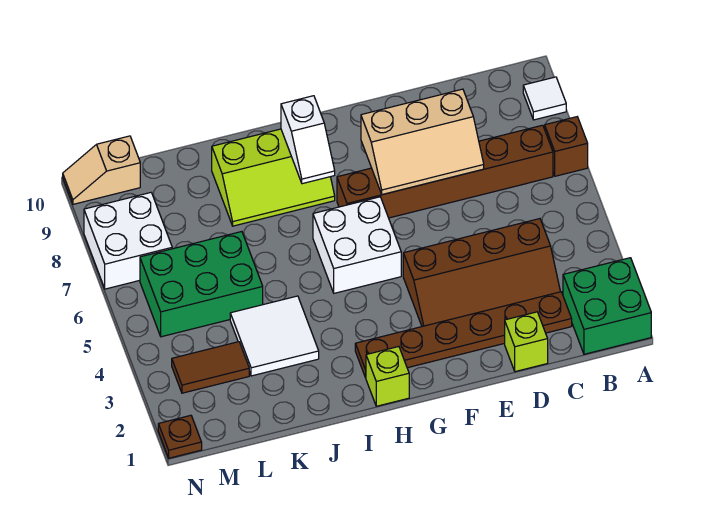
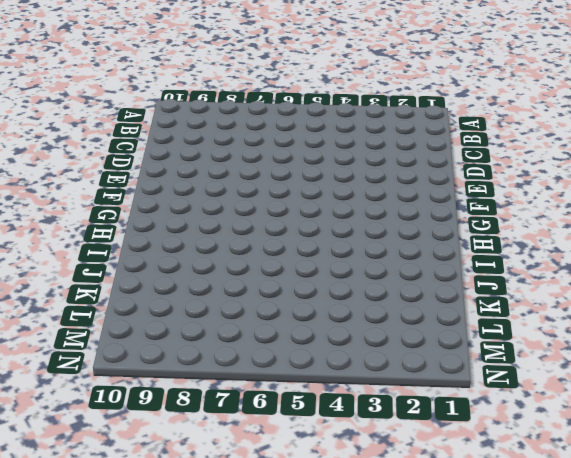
none -> green 2x2 brick [563,258,651,354]
none -> brown 1x1 brick [545,117,588,176]
none -> white 1x1 tile [523,77,566,120]

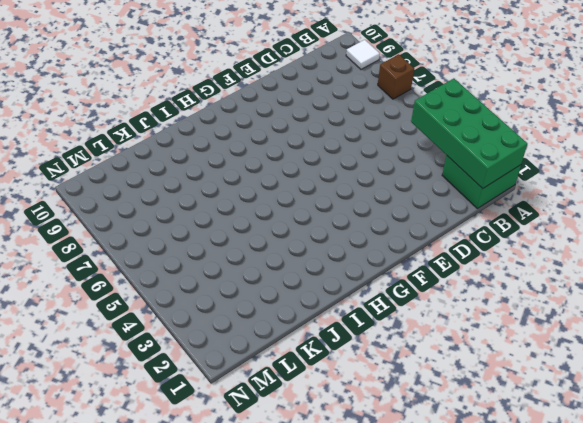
green 2x4 brick [411,78,527,189] -> none
none -> brown 1x6 brick [337,125,553,218]
none -> brown 1x6 plate [355,292,572,378]
none -> brown 2x4 slope [403,219,560,326]

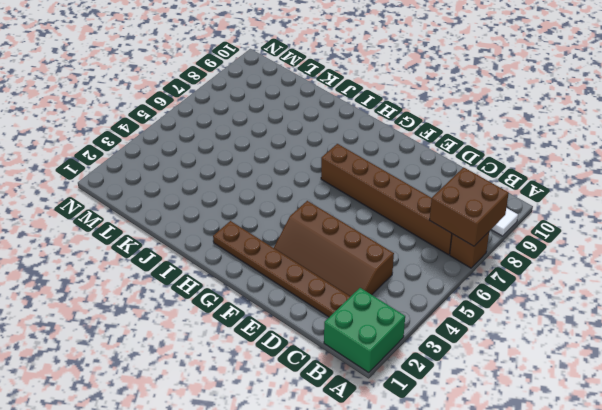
brown 2x2 brick [430,167,509,246] -> none
none -> lime 1x1 brick [505,312,548,372]
none -> white 2x2 brick [313,197,401,293]
none -> lime 1x1 brick [366,347,409,406]

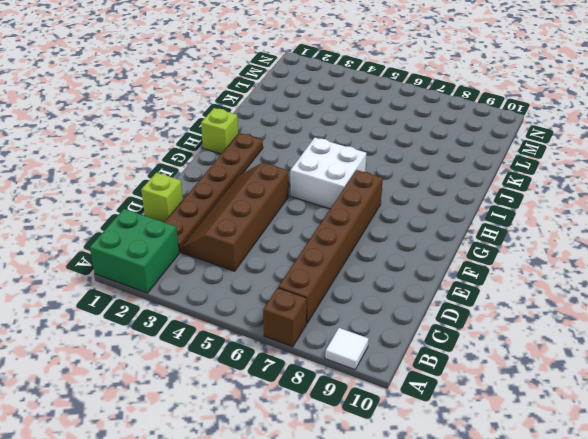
none -> lime 2x3 slope [212,129,335,226]
none -> white 2x2 tile [230,296,319,376]
none -> green 2x3 brick [140,232,263,337]

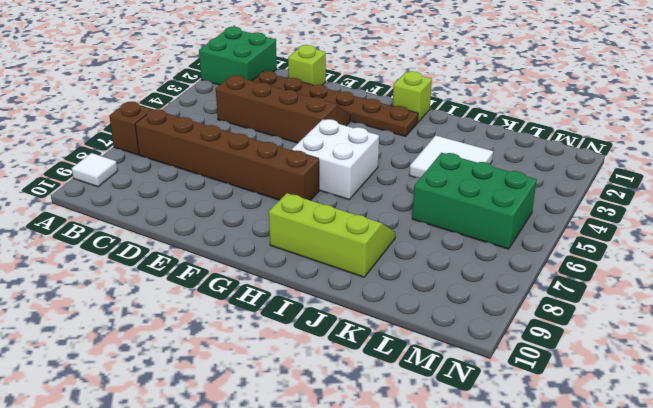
none -> brown 1x2 tile [172,342,249,393]
none -> white 2x2 brick [84,193,172,289]
none -> tan 1x2 slope [63,136,140,204]

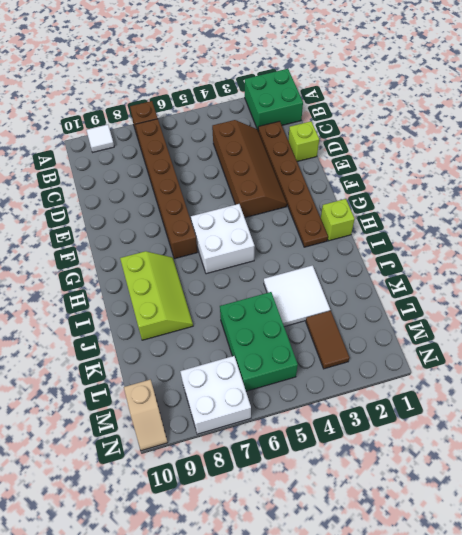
none -> brown 1x1 plate [158,415,202,458]
none -> tan 2x3 slope [361,89,484,195]
none -> white 1x2 slope [281,96,335,184]

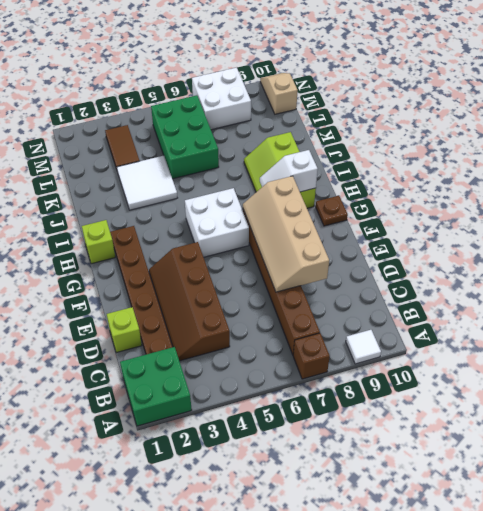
tan 2x4 slope [243,176,329,292] -> tan 2x3 slope [361,89,484,195]
brown 1x1 plate [316,196,348,226] -> brown 1x1 plate moved to [158,415,202,458]

